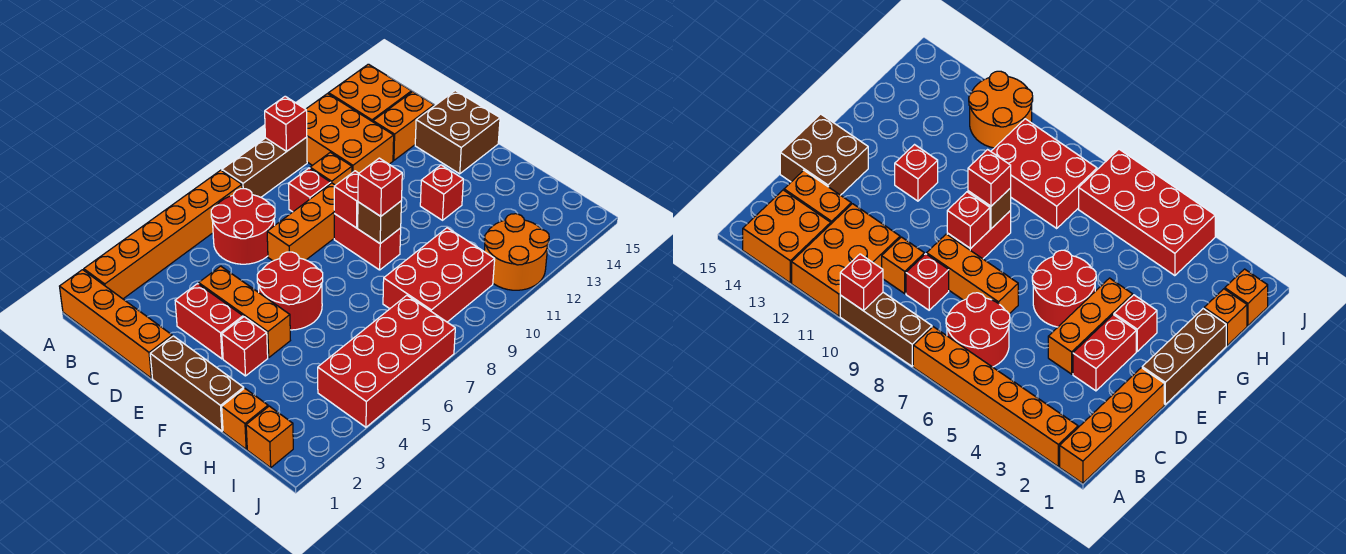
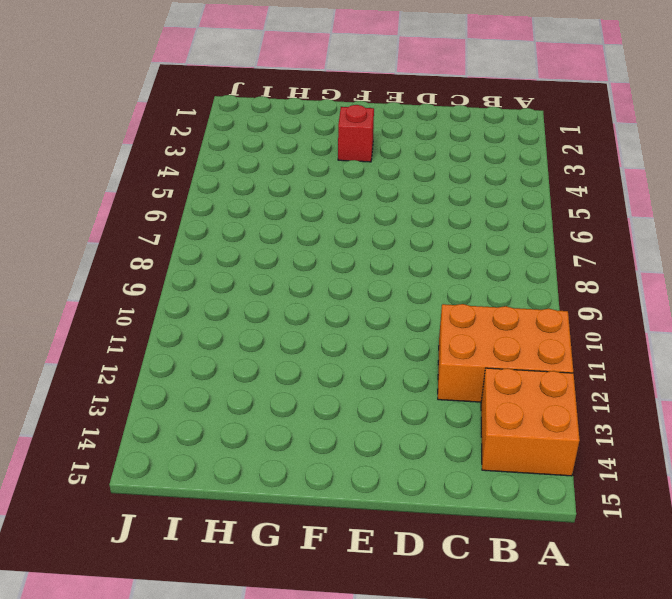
none -> orange 1x4 brick [60,270,172,378]
none -> orange 1x6 brick [84,170,242,299]
none -> brown 1x3 brick [222,137,307,197]

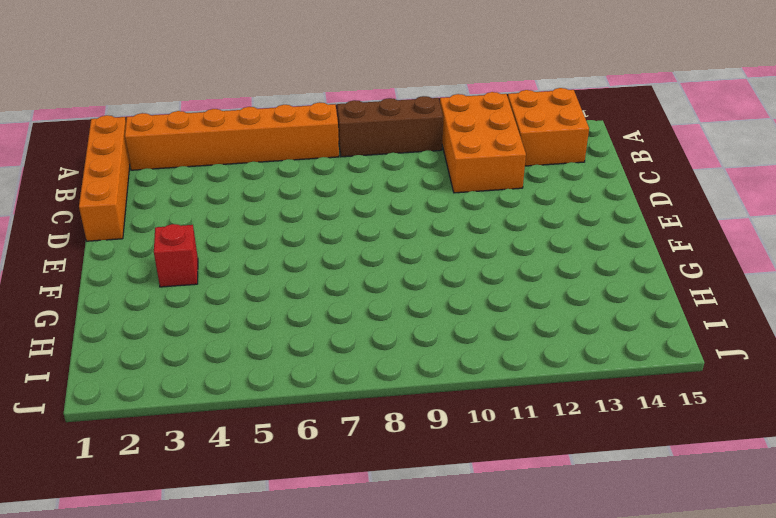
none -> red 2x2 round brick [211,189,275,264]
none -> red 1x1 brick [288,168,331,212]
none -> orange 1x1 brick [310,152,352,185]

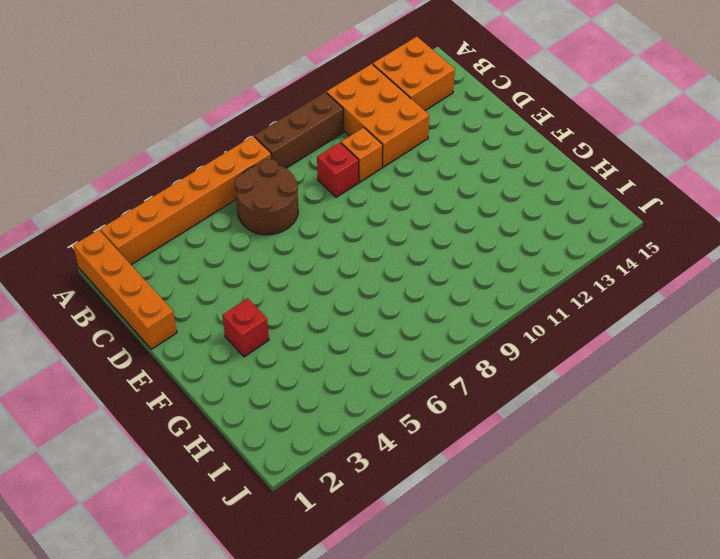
brown 2x2 round brick [234,159,298,235] -> red 2x2 round brick [211,189,275,264]
none -> orange 1x2 brick [373,92,434,160]
none -> red 1x2 brick [175,284,243,359]
none -> orange 1x3 brick [199,266,290,357]

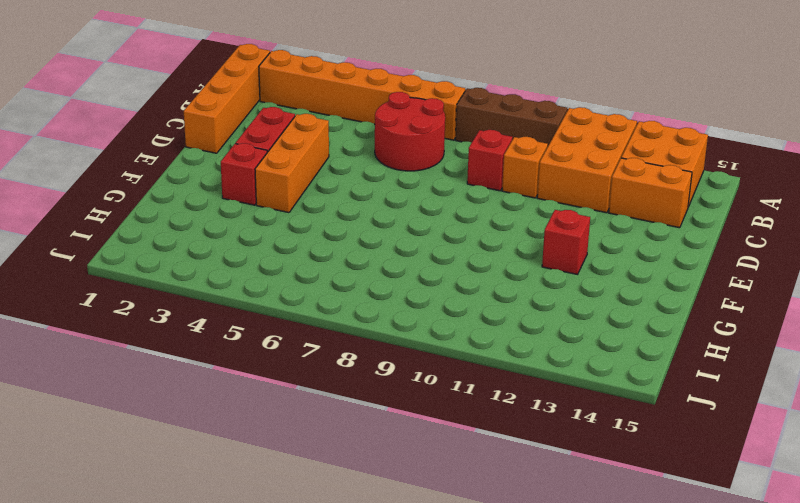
none -> orange 1x3 brick [267,183,335,261]
none -> brown 2x2 brick [415,91,500,174]
none -> brown 1x3 brick [150,336,244,431]

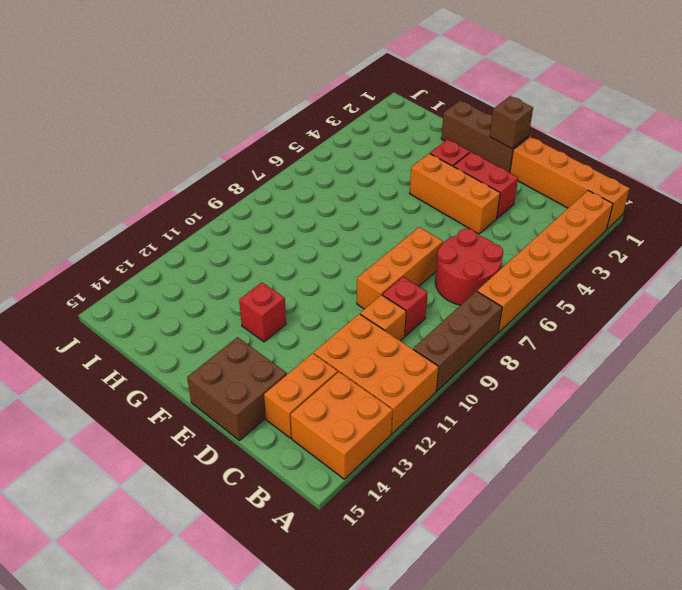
brown 1x1 brick [490,96,533,149] -> brown 1x1 brick moved to [358,201,401,244]
none -> red 2x2 round brick [257,252,323,330]
none -> red 1x2 brick [334,214,401,270]
none -> orange 1x1 brick [222,388,268,449]

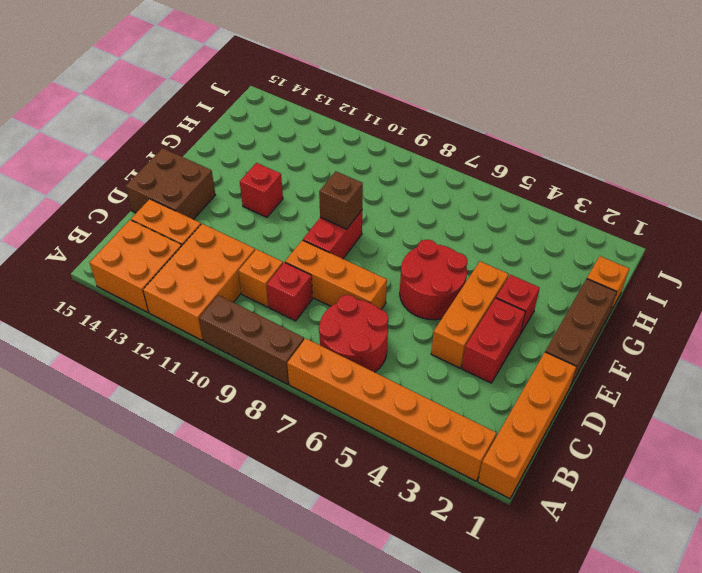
none -> red 2x3 brick [383,228,495,322]
none -> orange 1x1 brick [246,406,293,468]
none -> red 2x4 brick [318,295,455,427]

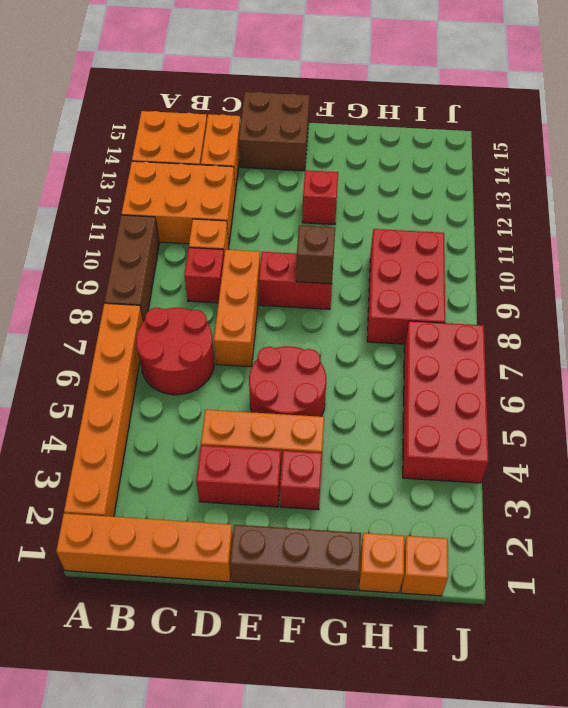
none -> orange 2x2 round brick [484,214,549,290]
none -> red 1x1 brick [265,96,307,151]
none -> red 1x1 brick [334,171,359,228]

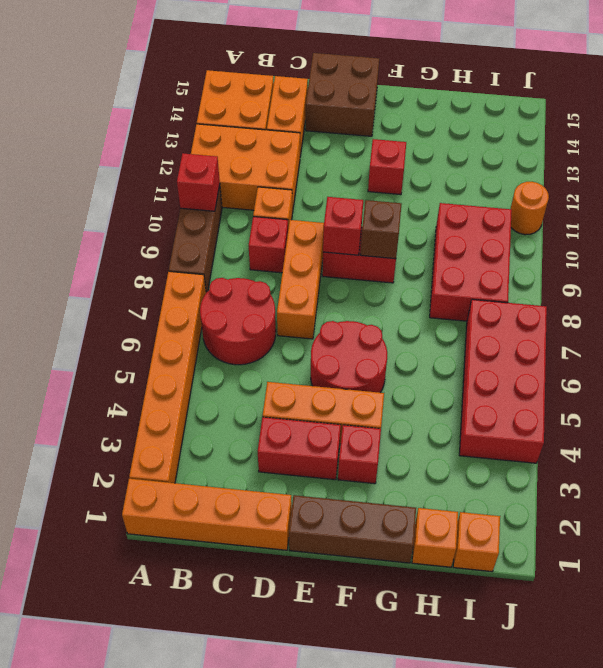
orange 1x1 round brick [511,182,549,235] -> orange 2x2 round brick [484,214,549,290]
none -> red 1x1 brick [358,158,402,216]

